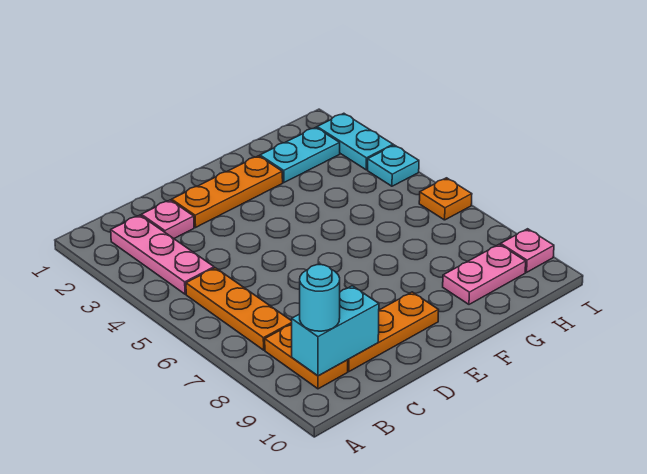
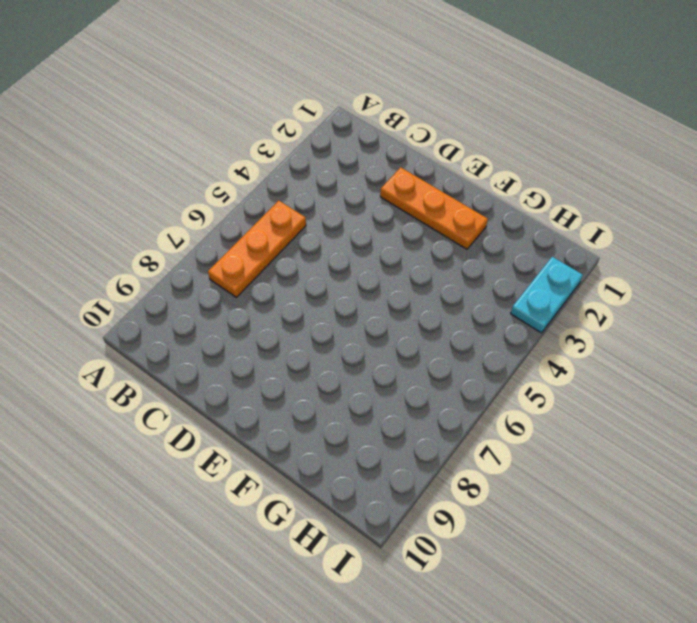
none -> pink 1x3 plate [111,215,214,294]
none -> orange 1x2 plate [265,324,348,389]
none -> pink 1x1 plate [141,200,194,238]

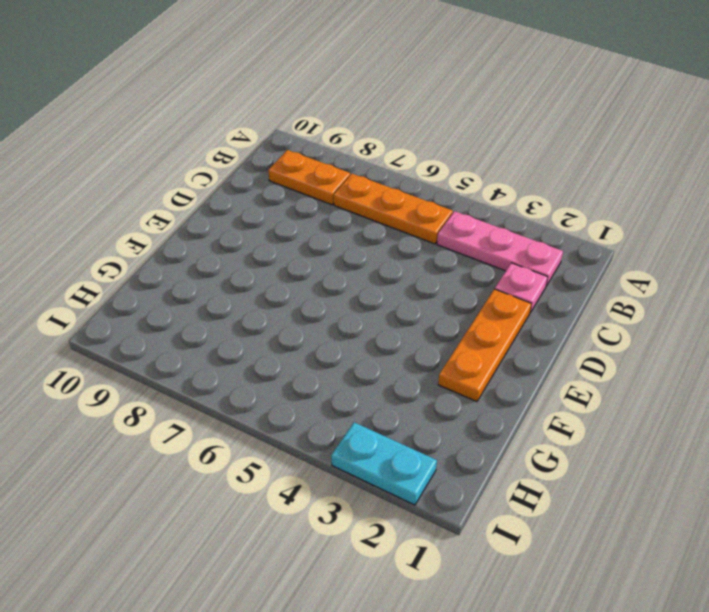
none -> orange 1x3 plate [348,292,439,371]
none -> cyan 1x2 plate [260,127,340,182]
none -> pink 1x2 plate [443,244,526,304]

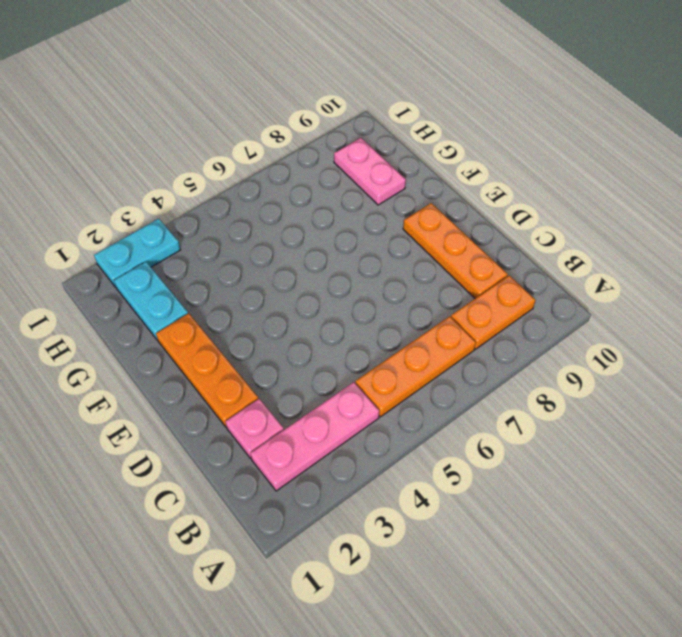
none -> cyan 1x1 plate [368,145,419,186]
none -> orange 1x1 plate [419,178,472,220]
none -> pink 1x1 plate [501,229,554,272]

